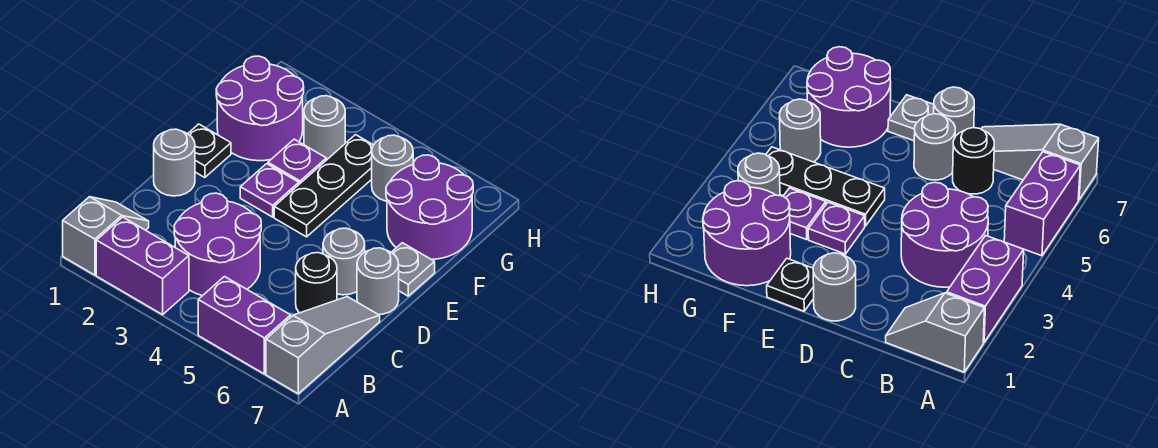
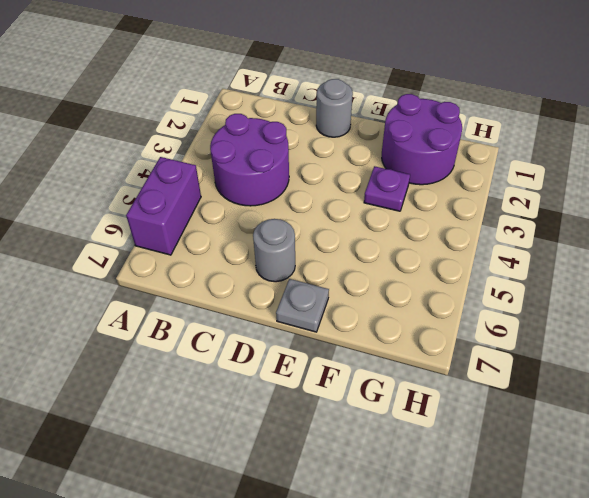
none -> grey 1x2 slope [63,197,149,275]
none -> purple 1x2 brick [96,217,189,315]
none -> grey 1x3 slope [266,297,380,394]

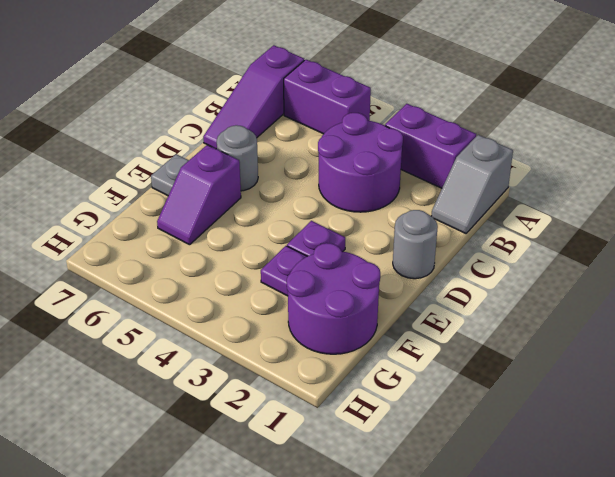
purple 1x3 slope [203,45,304,149] -> grey 1x3 slope [266,297,380,394]
purple 1x2 slope [157,145,241,245] -> purple 2x2 round brick [386,155,473,259]
none -> black 1x1 round brick [296,253,337,313]
none -> grey 1x1 round brick [357,248,399,315]
none -> black 1x1 plate [188,124,231,178]

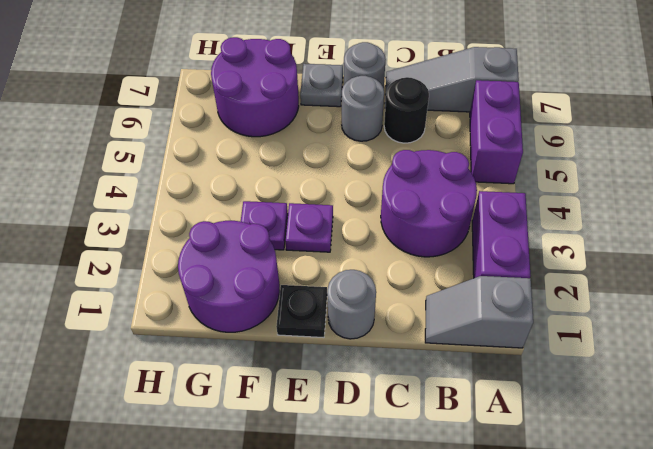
none -> black 1x3 plate [274,135,373,237]
none -> grey 1x1 round brick [304,96,345,160]
none -> grey 1x1 round brick [372,135,413,201]

